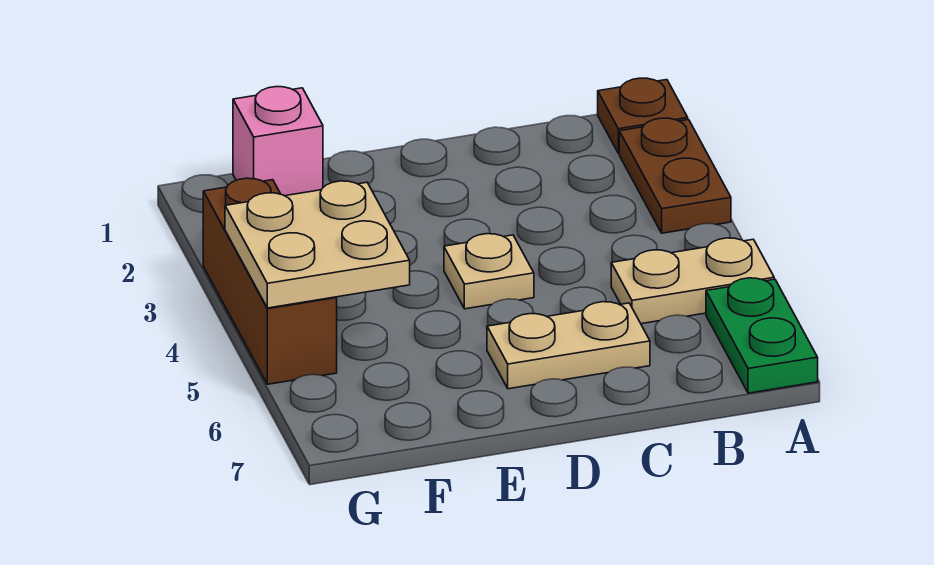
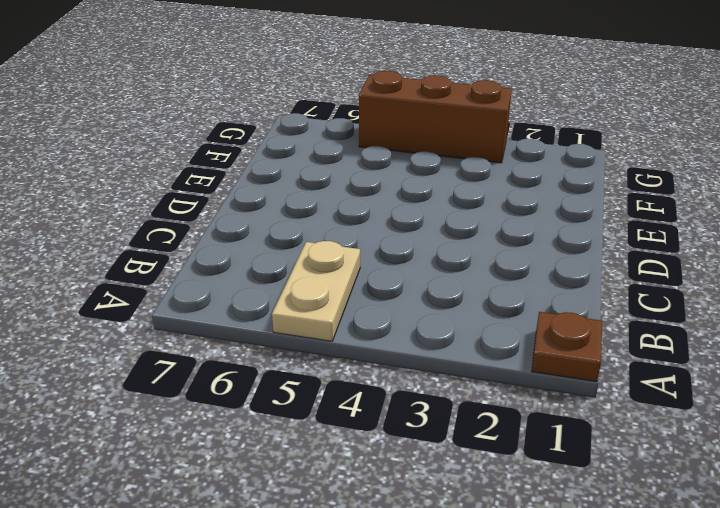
none -> brown 1x2 plate [619,118,731,233]
none -> green 1x2 plate [706,278,818,393]

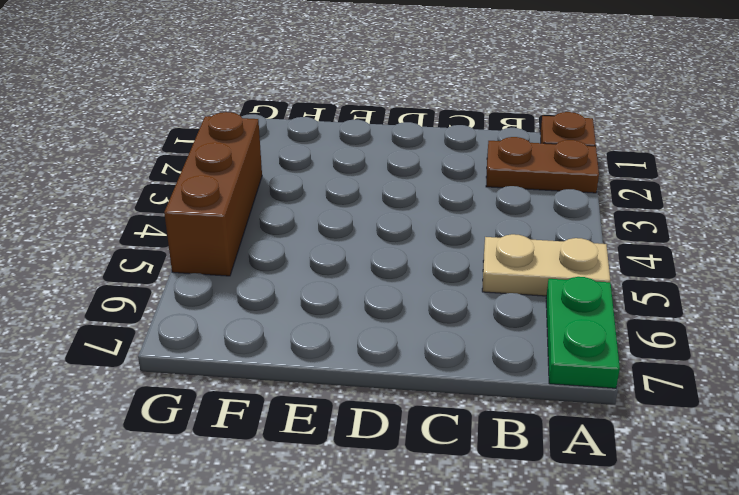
brown 1x2 plate [486,137,599,193] -> brown 1x2 plate turned to [619,118,731,233]
none -> tan 1x2 plate [487,302,650,389]
none -> tan 1x1 plate [444,234,534,309]

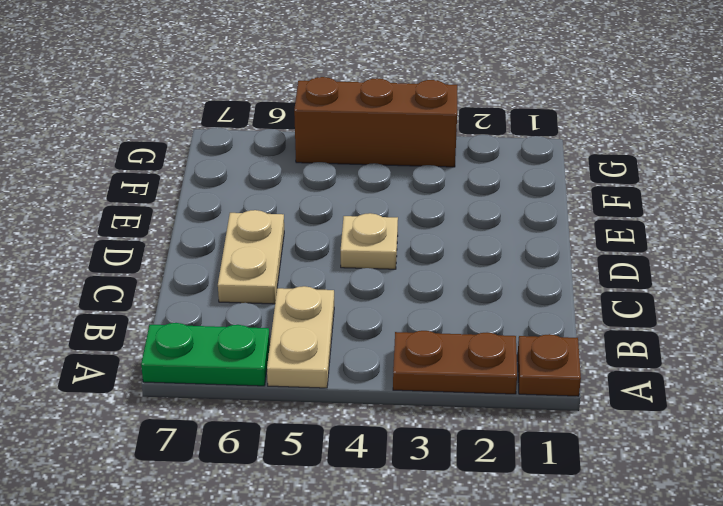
none -> pink 1x1 brick [233,87,323,196]
none -> tan 2x2 plate [225,181,410,308]

